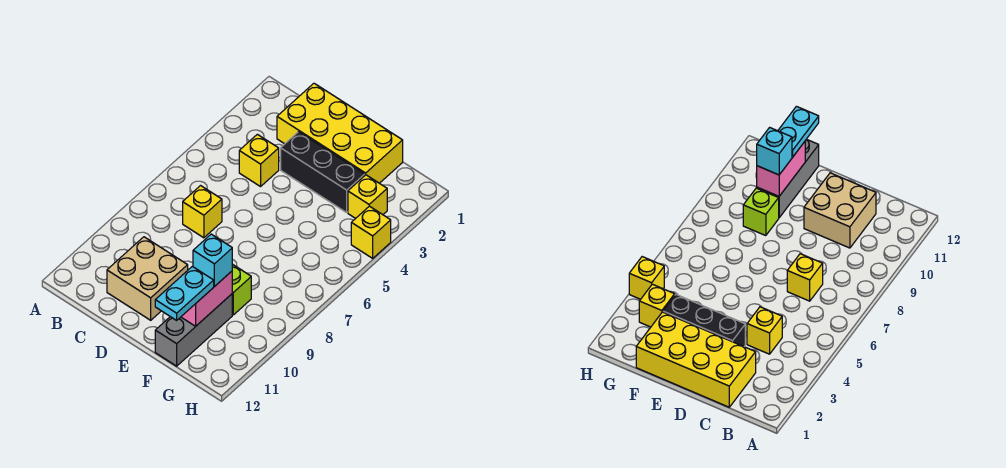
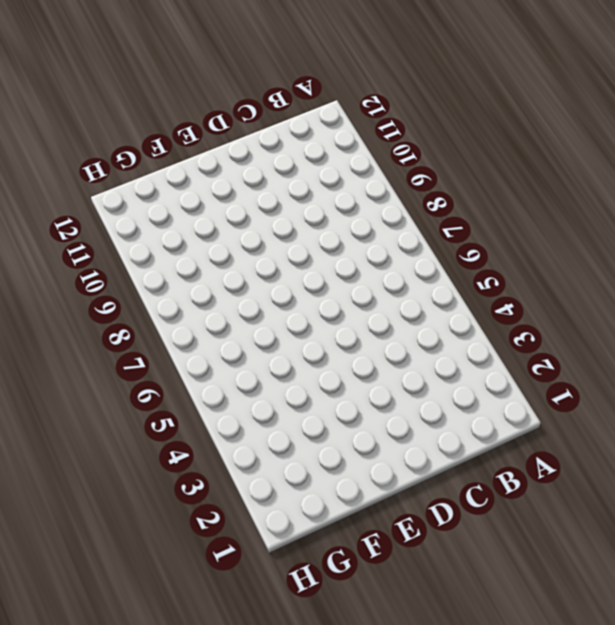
none -> yellow 2x4 brick [277,83,403,183]
none -> yellow 1x1 brick [239,134,279,187]
none -> yellow 1x1 brick [183,186,222,238]

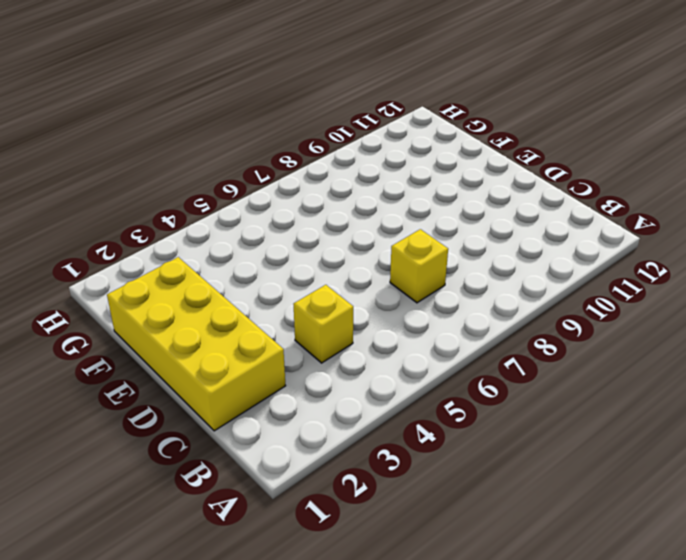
none -> tan 2x2 brick [107,237,188,320]
none -> black 1x3 brick [281,132,365,212]
none -> lime 1x1 brick [232,264,251,315]

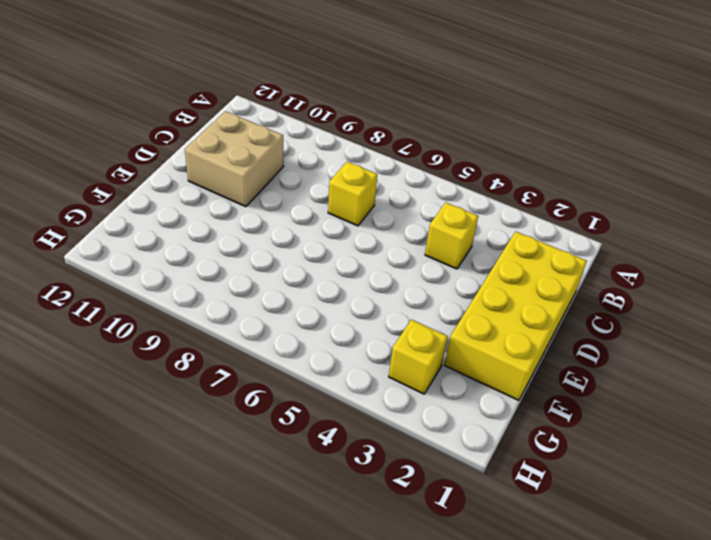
none -> black 1x3 brick [281,132,365,212]
none -> lime 1x1 brick [232,264,251,315]
none -> grey 1x3 brick [155,294,232,366]

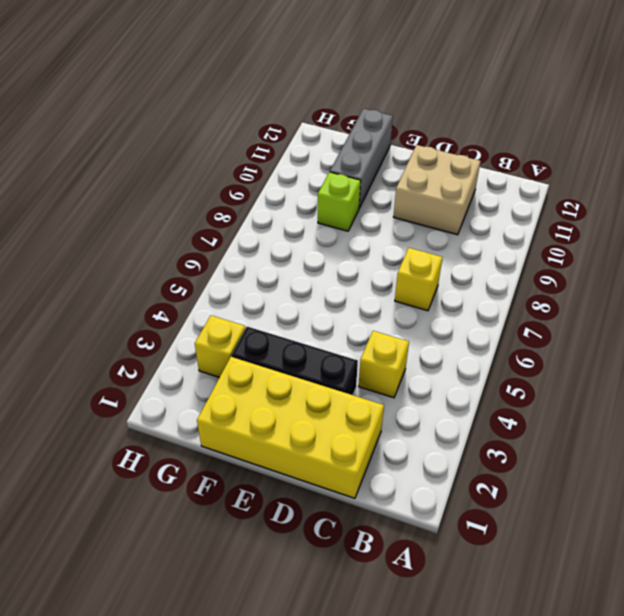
none -> yellow 1x1 brick [351,206,391,258]
none -> pink 1x2 brick [181,271,232,326]
none -> cyan 1x1 brick [193,234,232,287]

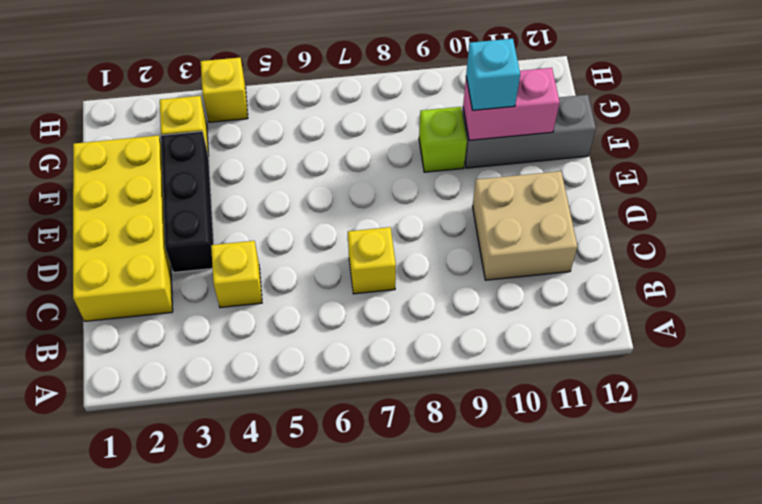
none -> cyan 1x2 plate [155,267,214,320]

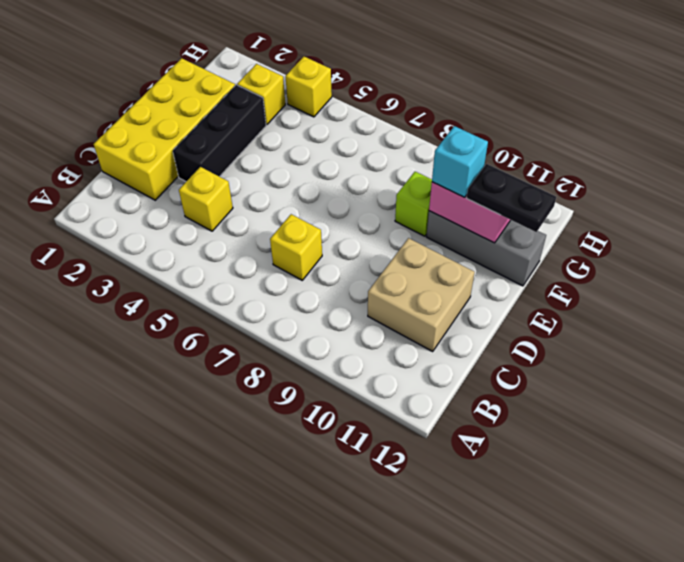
black 1x2 plate [467,164,556,232] -> cyan 1x2 plate [155,267,214,320]

